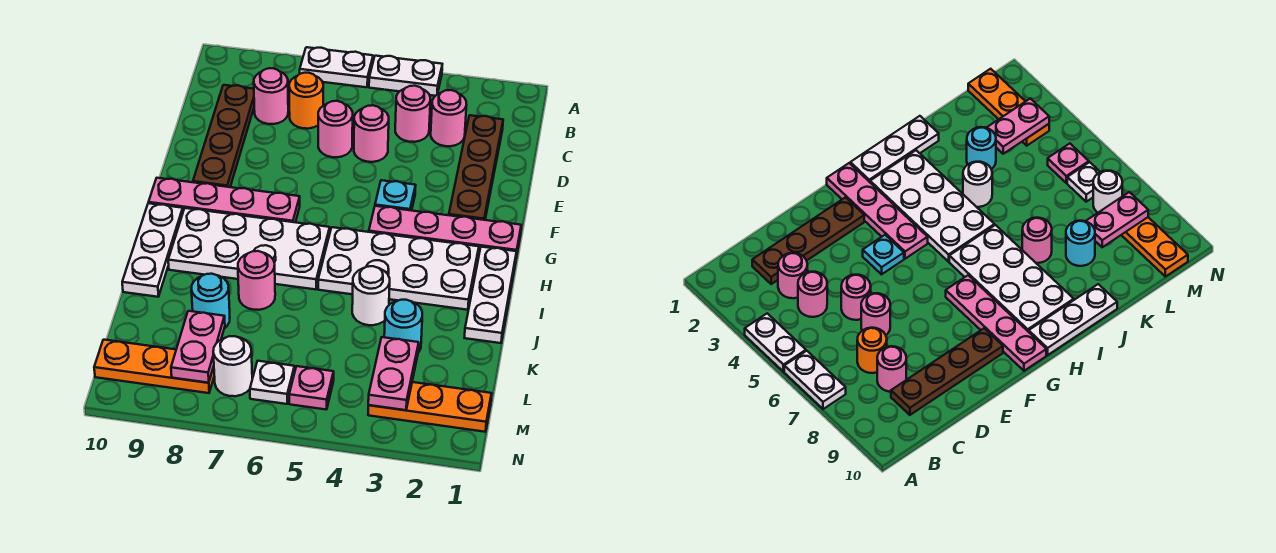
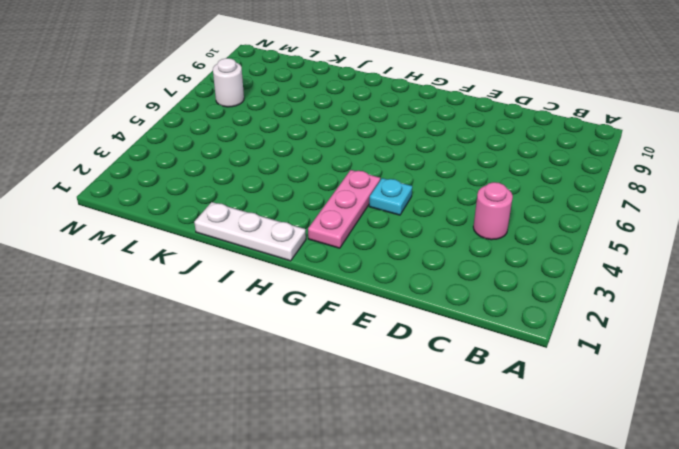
pink 1x3 plate [308,170,380,248] -> pink 1x4 plate [369,206,521,257]
none -> white 1x2 plate [369,56,442,96]
none -> white 1x2 plate [300,47,373,87]
none -> brown 1x4 plate [449,115,503,220]

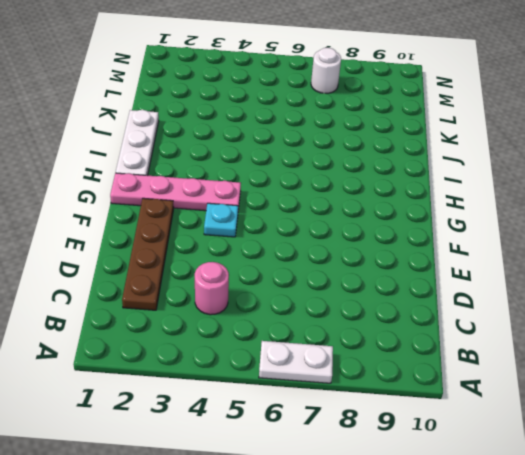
none -> white 1x2 plate [369,56,442,96]
none -> pink 1x1 round brick [431,90,467,146]
none -> orange 1x1 round brick [289,73,323,129]

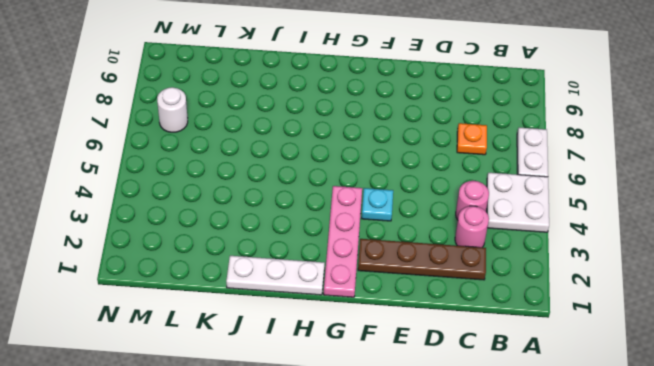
white 2x2 plate [487,173,549,232] -> white 1x2 plate [369,56,442,96]
orange 1x1 plate [457,123,487,155] -> orange 1x1 round brick [289,73,323,129]
none -> pink 1x1 round brick [254,68,288,124]
none -> brown 1x4 plate [193,85,254,187]
none -> pink 1x1 round brick [354,105,389,162]

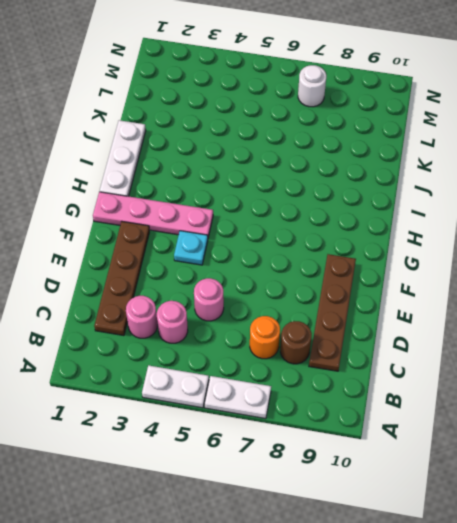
brown 1x1 round brick [280,321,312,364] -> pink 1x1 round brick [254,68,288,124]
none -> pink 1x1 round brick [318,101,353,157]
none -> pink 1x4 plate [149,178,300,222]
none -> white 2x4 plate [318,227,479,310]

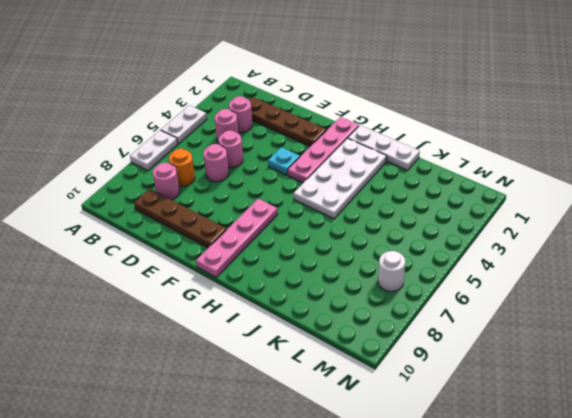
none -> white 2x4 plate [168,208,330,289]
none -> white 1x3 plate [122,203,183,297]
none -> white 1x1 round brick [352,266,390,325]

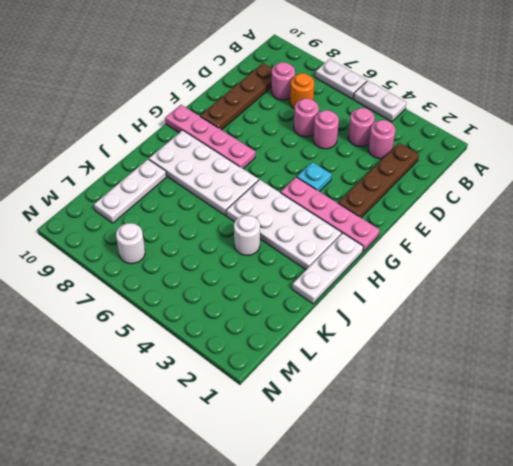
white 1x3 plate [94,159,166,223] -> white 1x3 plate moved to [122,203,183,297]
none -> pink 1x1 round brick [238,251,275,310]
none -> cyan 1x1 round brick [384,300,422,353]
none -> cyan 1x1 round brick [191,274,230,329]

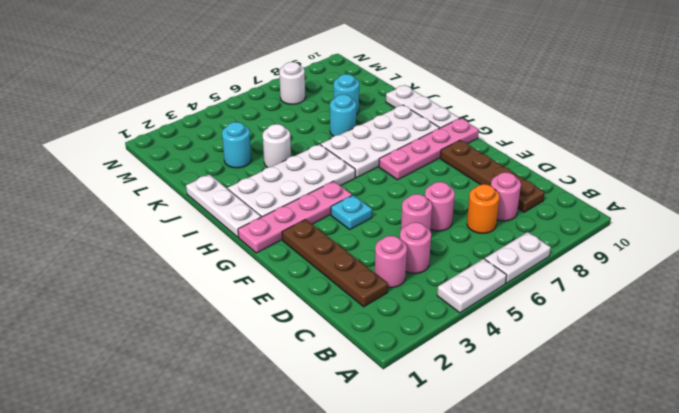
cyan 1x1 round brick [330,95,356,136] -> pink 1x1 round brick [238,251,275,310]
none -> orange 1x3 plate [368,382,491,432]
none -> pink 1x1 plate [289,366,334,410]
none -> white 1x1 plate [250,361,295,404]

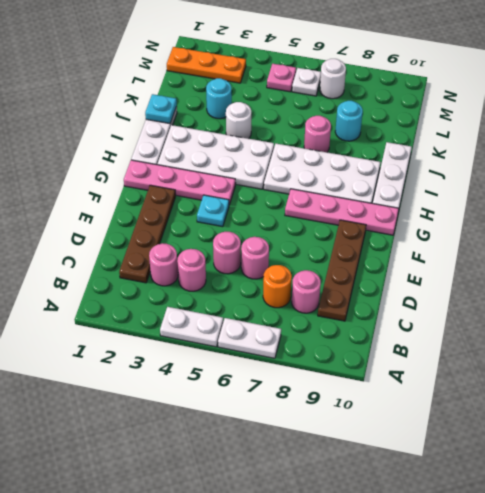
cyan 1x1 plate [145,94,177,124] -> none
none -> orange 1x3 plate [94,340,214,393]
none -> pink 1x2 plate [368,337,419,410]
none -> pink 1x2 plate [171,311,225,383]

